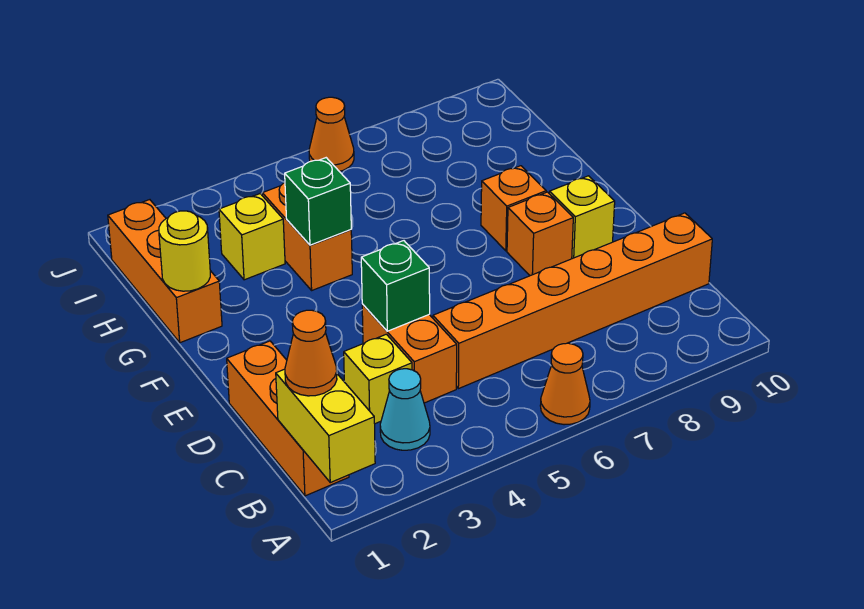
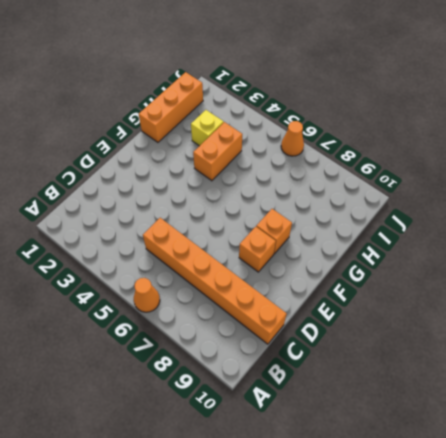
none -> orange 1x3 brick [227,341,349,496]
none -> cyan 1x1 cone [380,369,430,450]
none -> yellow 1x1 brick [344,334,412,424]

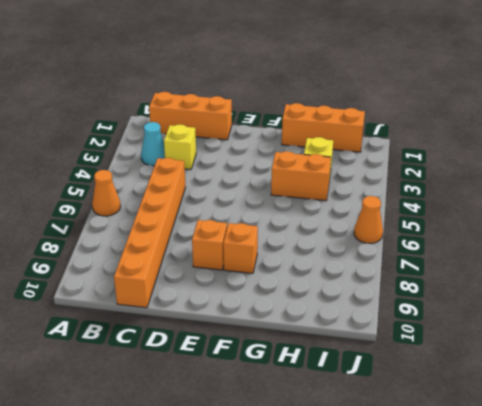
none -> orange 1x2 brick [362,304,457,403]
none -> yellow 1x1 brick [549,176,615,259]
none -> yellow 1x2 brick [276,369,375,482]

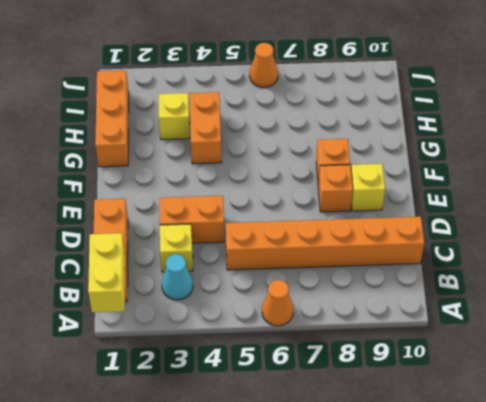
orange 1x2 brick [160,196,224,243] -> orange 1x2 brick turned to [362,304,457,403]
none -> green 1x1 brick [361,241,430,331]
none -> yellow 1x1 round brick [159,211,210,291]
none -> green 1x1 brick [285,158,351,245]

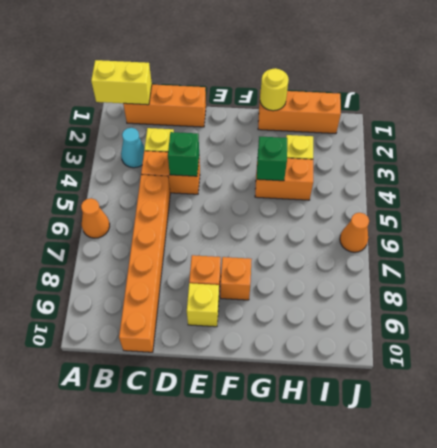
none -> orange 1x1 cone [285,310,337,396]

